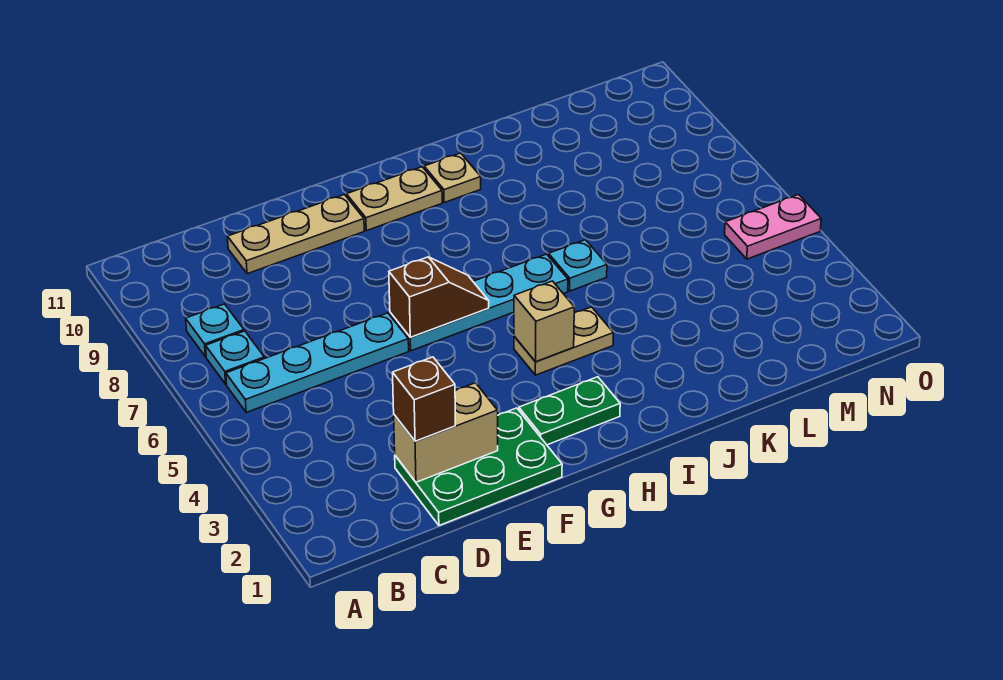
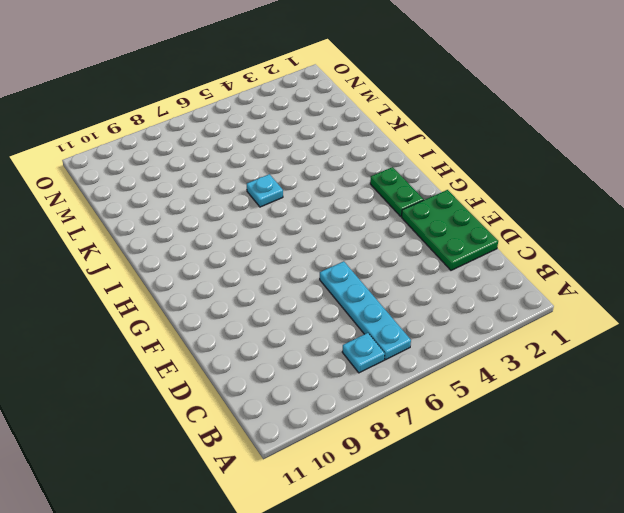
none -> cyan 1x1 plate [186,304,244,357]
none -> tan 1x3 plate [228,195,364,274]
none -> cyan 1x4 plate [390,254,568,351]

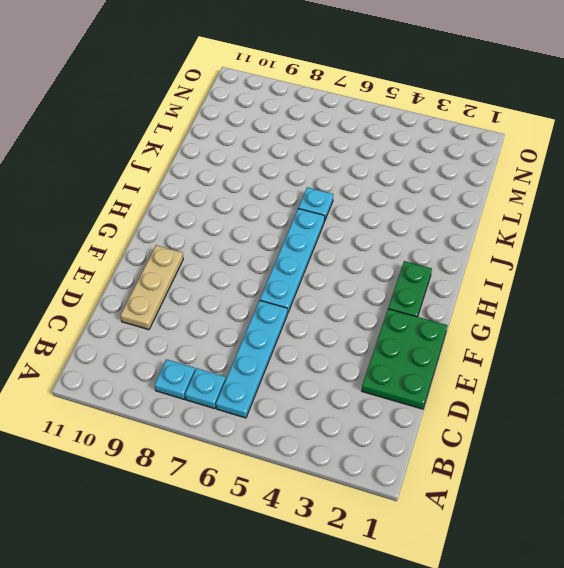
none -> tan 1x2 plate [346,167,442,231]
none -> tan 1x2 plate [514,307,613,375]
none -> tan 1x1 plate [424,153,481,203]

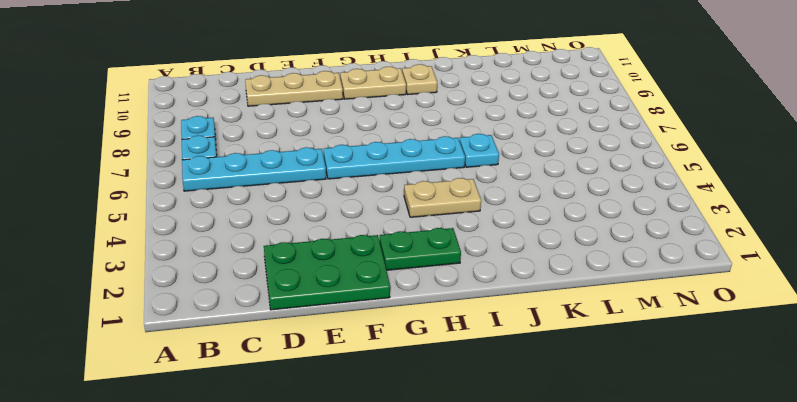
none -> pink 1x2 plate [725,195,821,259]
none -> tan 1x2 brick [394,383,498,482]
none -> brown 1x2 slope [389,257,489,337]

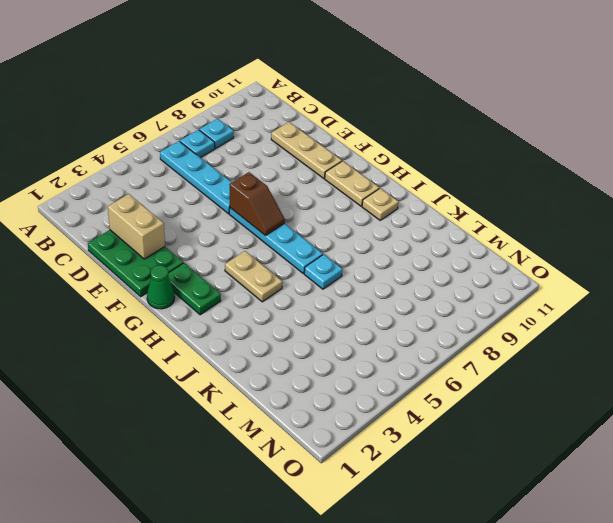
green 1x1 cone [147,265,175,309] -> none
none -> pink 1x2 plate [725,195,821,259]
none -> tan 1x1 brick [514,281,574,362]
none -> brown 1x1 brick [393,357,455,441]

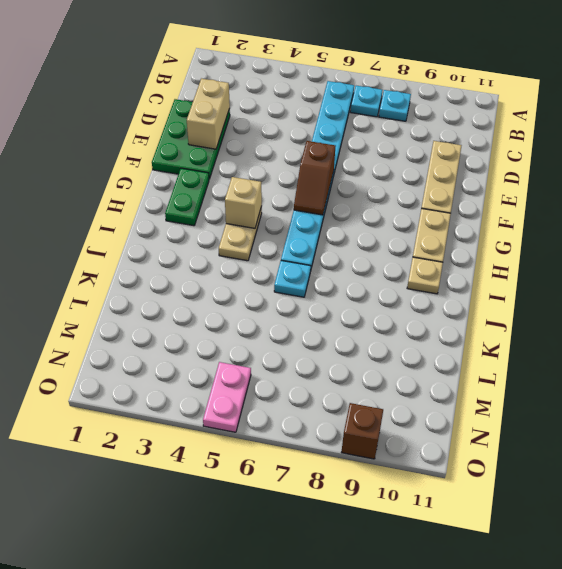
brown 1x1 brick [341,403,383,459] -> brown 1x1 brick moved to [393,357,455,441]

